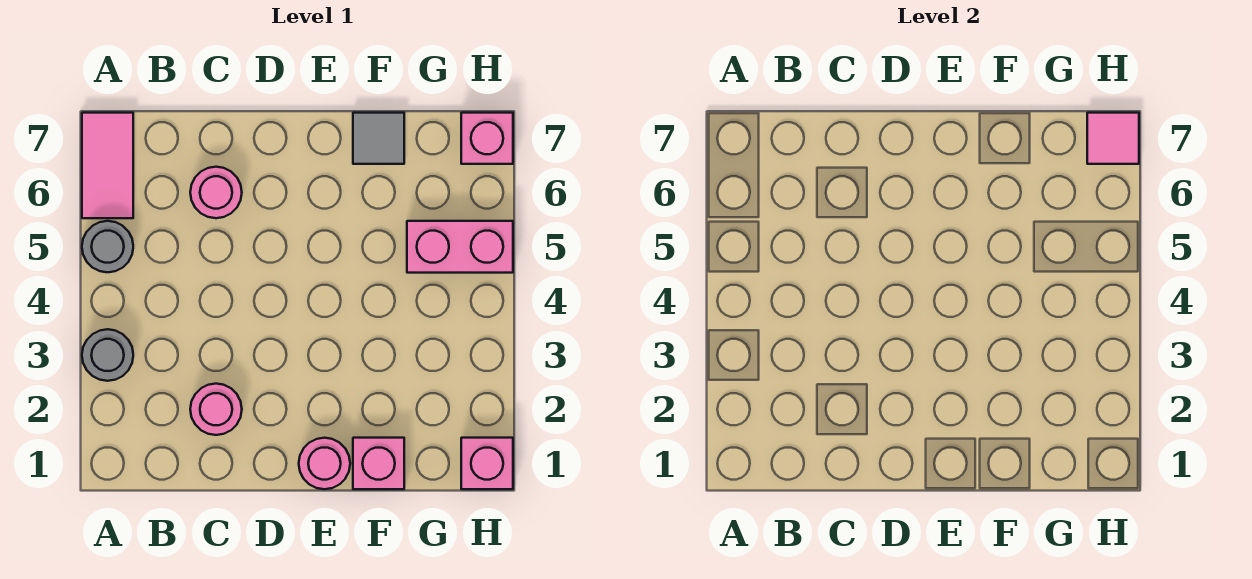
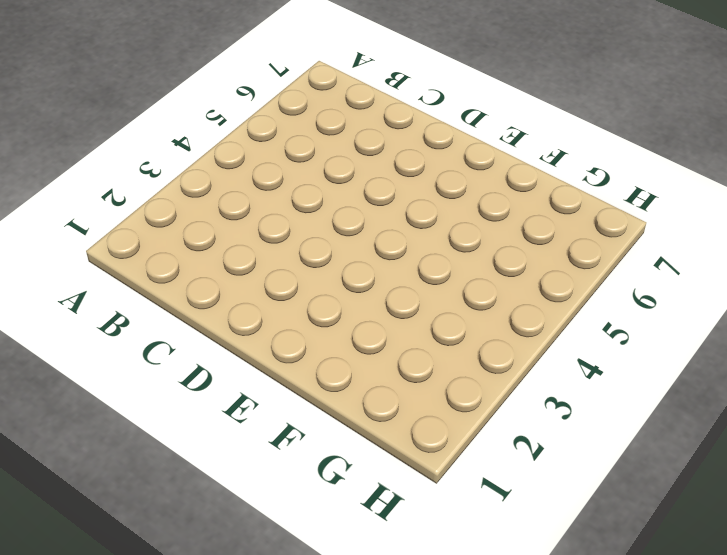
none -> grey 1x1 round brick [82,329,133,381]
none -> grey 1x1 round brick [82,221,133,272]
none -> pink 1x2 tile [82,113,133,218]

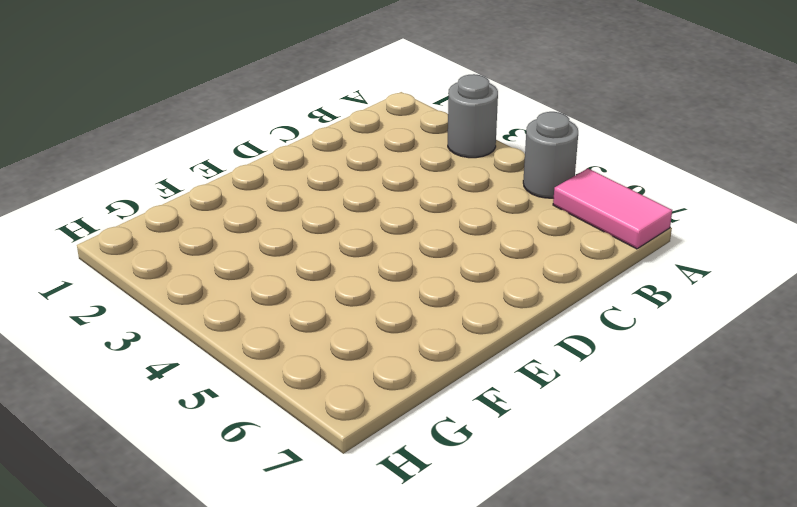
none -> pink 1x1 round brick [190,384,242,435]
none -> pink 1x1 round brick [190,167,242,218]
none -> pink 1x1 round brick [299,438,350,489]

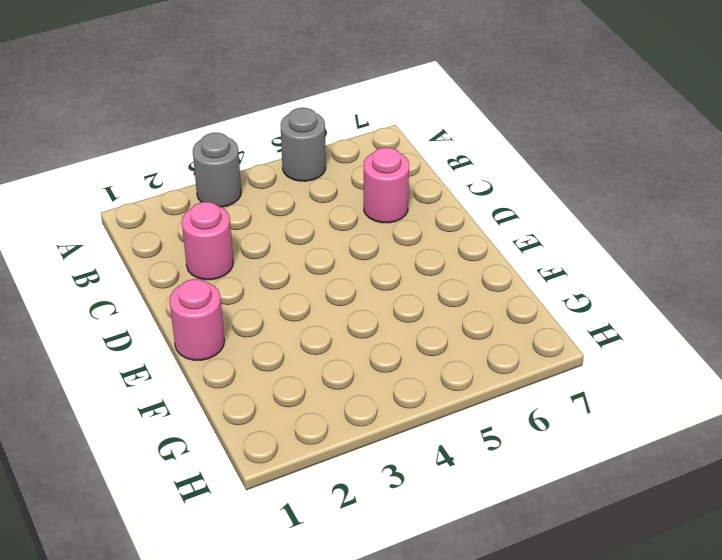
none -> pink 1x2 tile [82,113,133,218]
none -> pink 1x1 brick [353,438,404,489]
none -> grey 1x1 tile [353,113,404,164]

